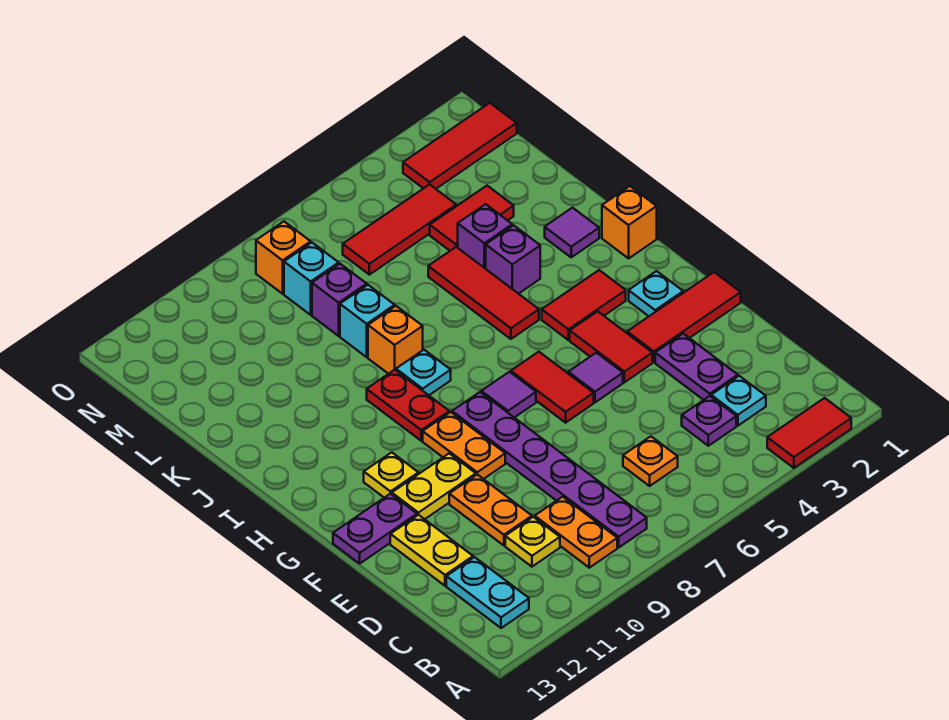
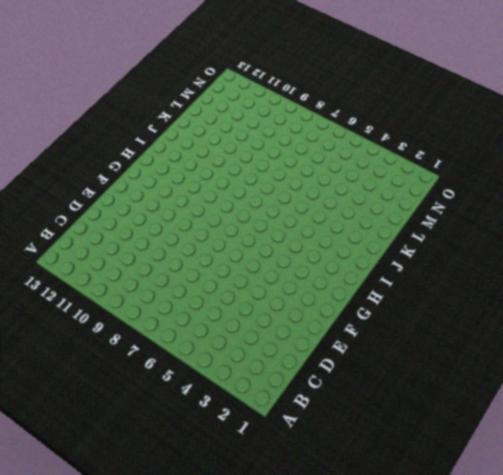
none -> red 1x2 tile [767,398,851,468]
none -> purple 1x6 plate [452,392,647,547]
none -> orange 1x2 plate [535,497,617,568]
none -> cyan 1x2 plate [446,557,529,628]

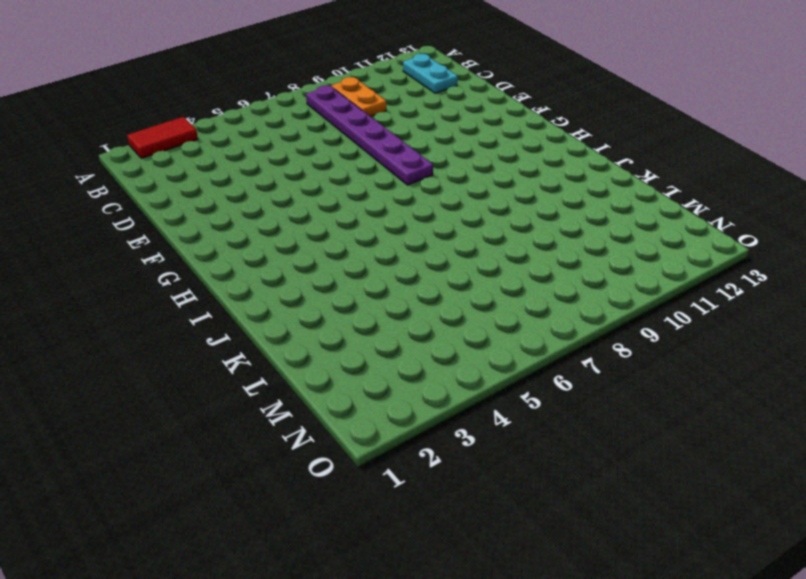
none -> cyan 1x1 plate [711,376,766,426]
none -> purple 1x1 plate [682,396,736,446]
none -> orange 1x1 plate [623,436,678,486]
none -> yellow 1x1 plate [505,517,560,567]

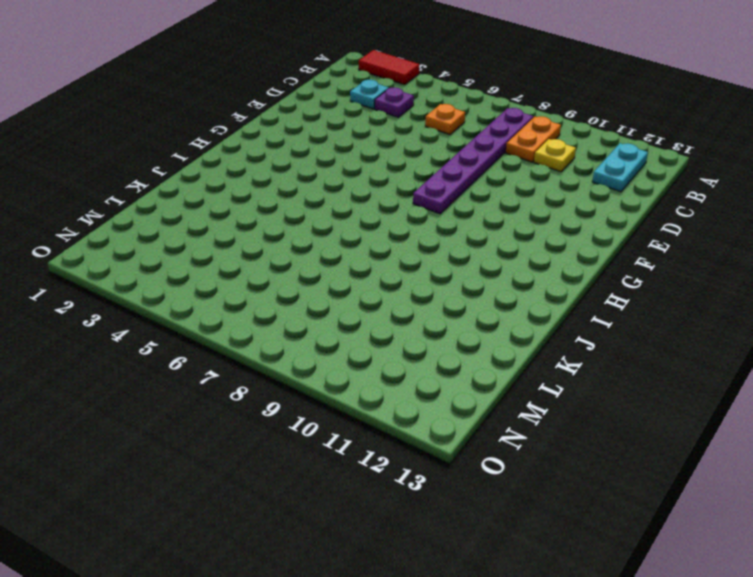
none -> purple 1x2 plate [655,334,738,400]
none -> orange 1x2 plate [449,475,532,545]
none -> yellow 1x2 plate [390,515,473,586]
none -> red 1x3 tile [627,272,741,362]

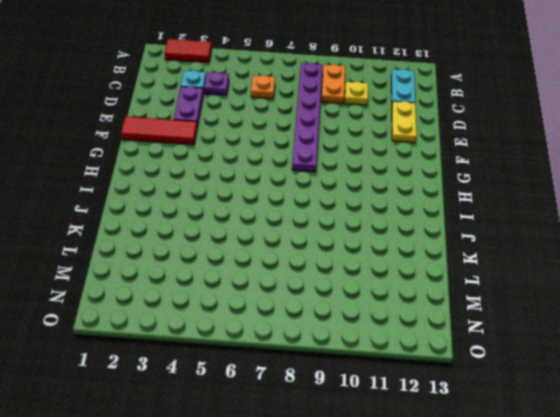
none -> orange 1x2 plate [449,475,532,545]
none -> red 1x2 tile [570,311,652,382]
none -> purple 1x1 tile [568,353,623,402]
none -> red 1x2 tile [511,352,594,423]

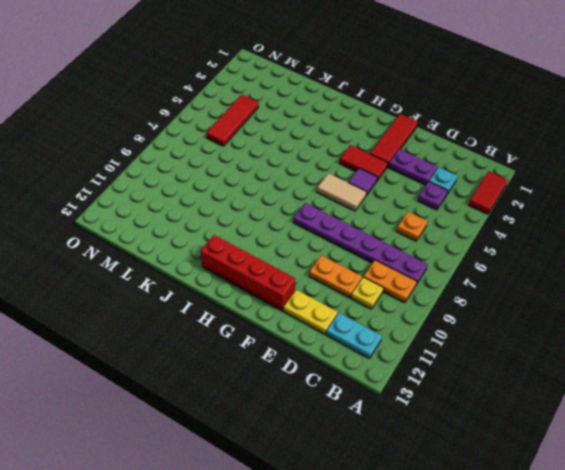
tan 1x2 tile [317,173,366,211] -> red 1x2 tile [511,352,594,423]
red 1x4 brick [201,235,296,311] -> purple 1x2 plate [333,494,417,564]
none -> orange 1x2 plate [423,412,505,479]
none -> yellow 1x2 plate [392,453,476,519]
none -> cyan 1x1 plate [629,271,683,316]
none -> purple 1x1 tile [481,372,536,418]

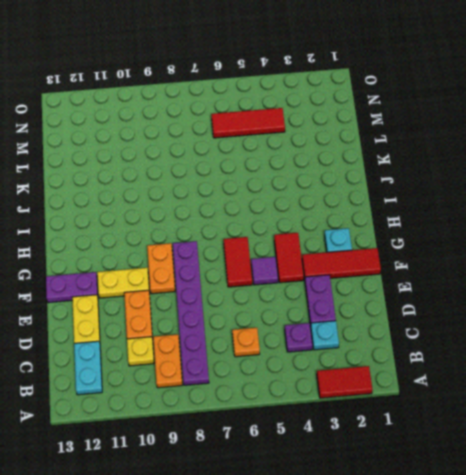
none -> purple 1x1 tile [481,372,536,418]
none -> yellow 1x1 plate [364,452,418,498]
none -> red 1x2 tile [542,270,626,340]
none -> red 1x2 plate [367,370,449,441]

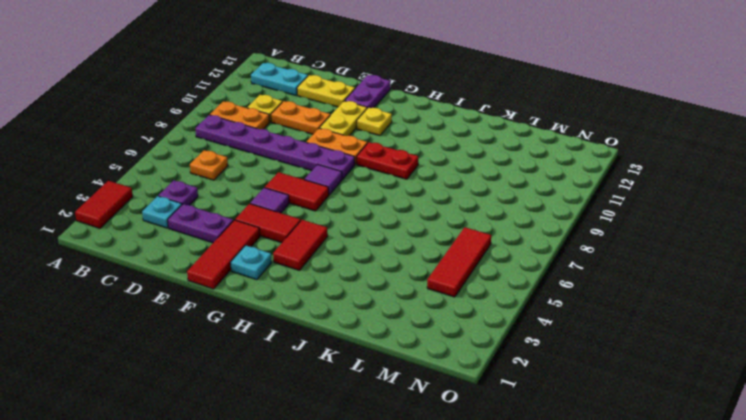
none -> orange 1x1 brick [602,186,657,258]
none -> red 1x3 tile [428,247,539,339]
none -> cyan 1x1 plate [396,350,451,395]
none -> purple 1x1 tile [545,208,599,257]

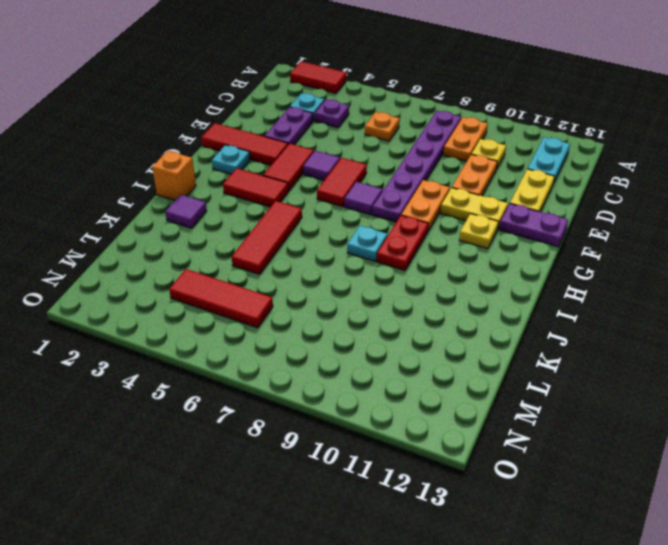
none -> purple 1x1 brick [486,225,540,294]
none -> orange 1x1 brick [368,306,423,374]
none -> purple 1x1 brick [458,204,512,269]
none -> cyan 1x1 brick [340,285,395,357]

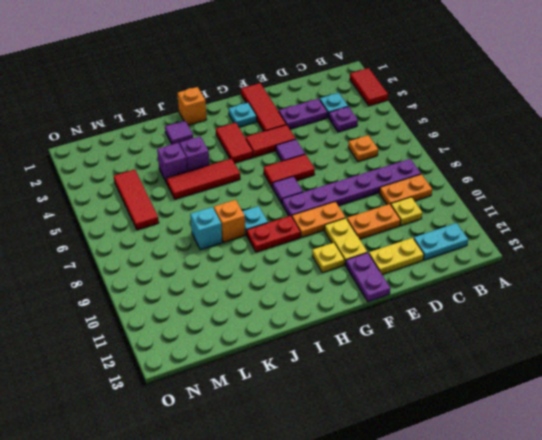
none -> red 1x2 tile [430,186,514,251]
none -> purple 1x1 brick [312,264,367,336]
none -> cyan 1x1 brick [284,243,339,315]
none -> red 1x3 tile [403,103,517,189]

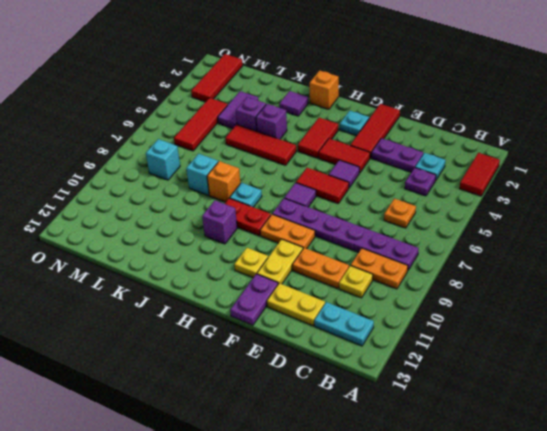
purple 1x1 brick [202,200,237,244] -> purple 1x1 brick moved to [312,264,367,336]
purple 1x2 tile [218,91,259,129] -> red 1x2 tile [430,186,514,251]
none -> orange 1x1 brick [256,221,311,294]

